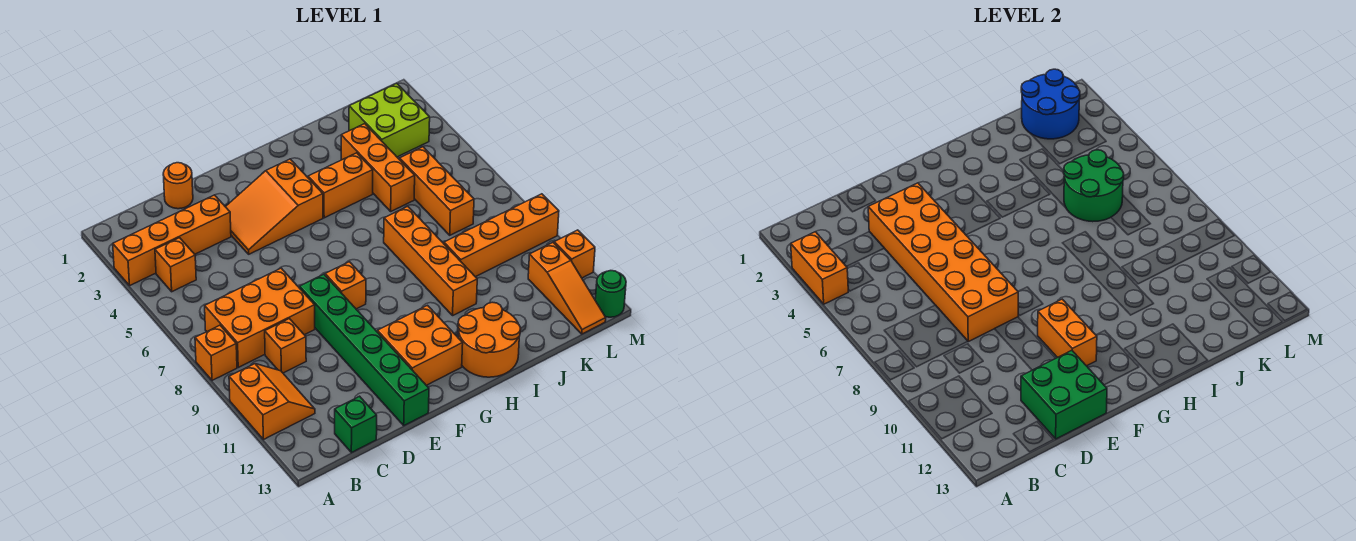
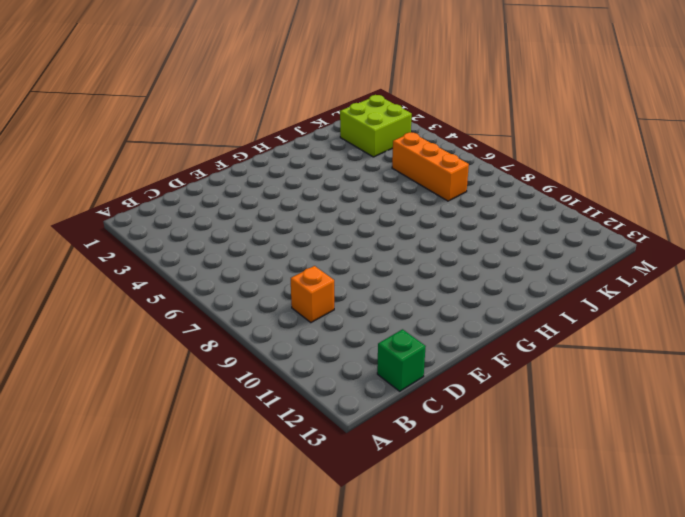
none -> orange 1x4 brick [113,195,231,285]
none -> orange 1x1 brick [195,325,237,380]
none -> orange 2x2 slope [229,364,315,440]

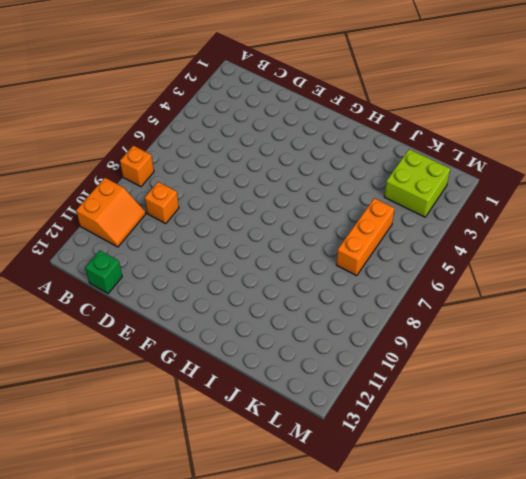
none -> orange 1x4 brick [113,195,231,285]
none -> orange 1x1 brick [155,238,196,292]
none -> orange 2x3 brick [205,268,315,367]

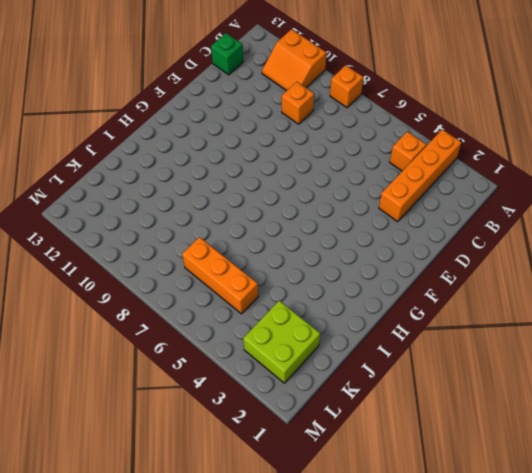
none -> orange 2x3 brick [205,268,315,367]
none -> orange 1x1 round brick [163,163,193,209]
none -> orange 2x3 slope [226,159,323,254]

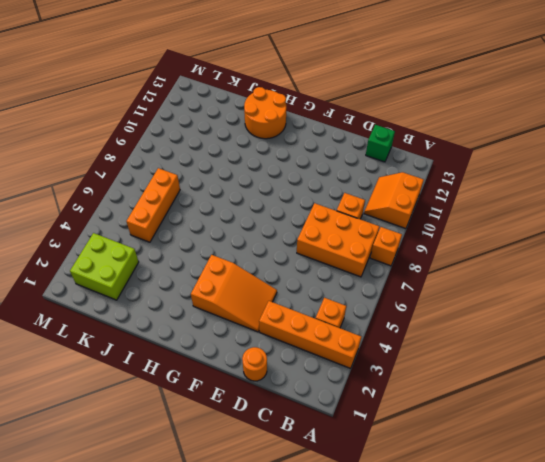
none -> green 1x6 brick [299,274,429,425]
none -> orange 1x1 brick [325,262,366,309]
none -> orange 2x2 brick [377,305,463,385]

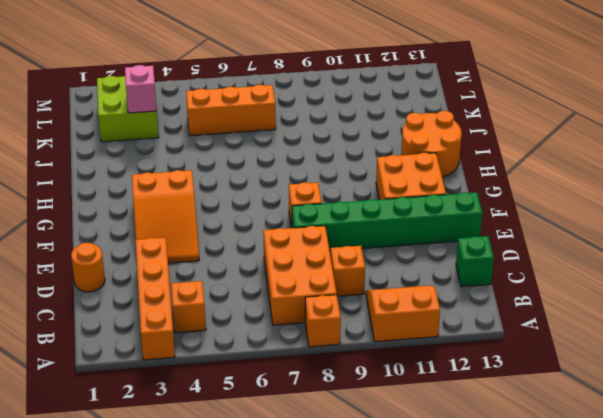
pink 1x1 brick [125,65,157,113] -> none
none -> orange 1x2 brick [308,153,373,218]
none -> orange 1x4 brick [384,206,477,315]
none -> orange 1x3 brick [341,124,415,211]

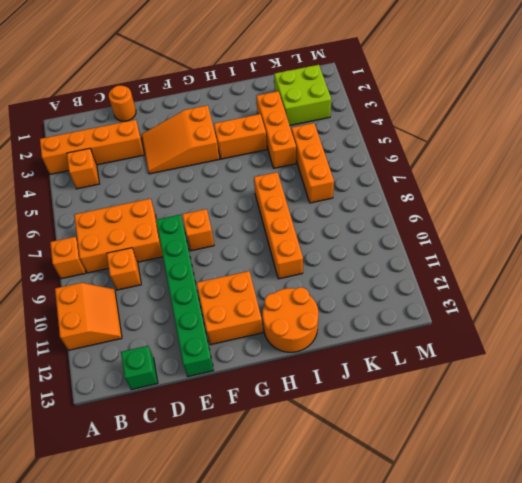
none -> orange 1x4 brick [444,194,559,277]
none -> orange 1x3 slope [528,243,606,334]
none -> orange 1x1 brick [554,230,595,278]

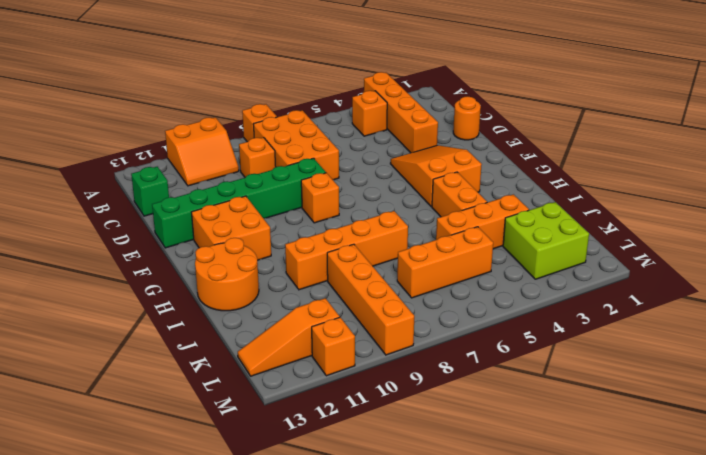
none -> green 1x1 round brick [595,271,626,317]
none -> orange 1x2 brick [791,232,848,304]
none -> orange 2x6 brick [868,183,1018,342]

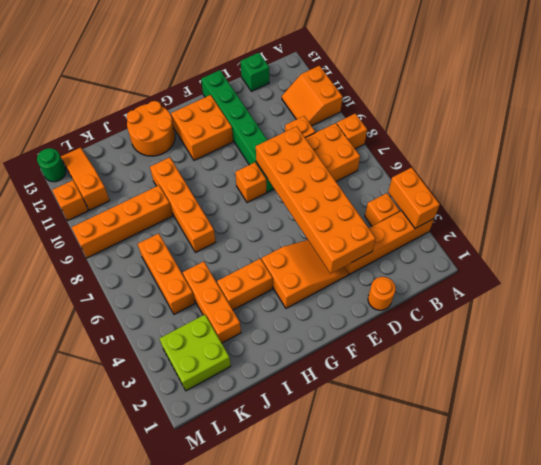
none -> green 2x2 brick [1021,350,1107,439]
none -> orange 1x2 brick [1038,299,1097,366]
none -> green 2x2 round brick [1064,150,1124,222]

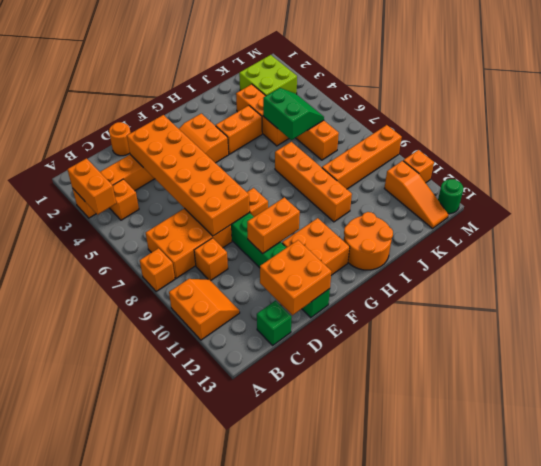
orange 2x2 brick [260,240,332,315] -> green 2x2 brick [1021,350,1107,439]
orange 1x2 brick [247,197,300,254] -> orange 1x2 brick turned to [1038,299,1097,366]
green 2x2 slope [263,88,324,140] -> green 2x2 round brick [1064,150,1124,222]
none -> blue 2x2 round brick [1021,69,1080,139]

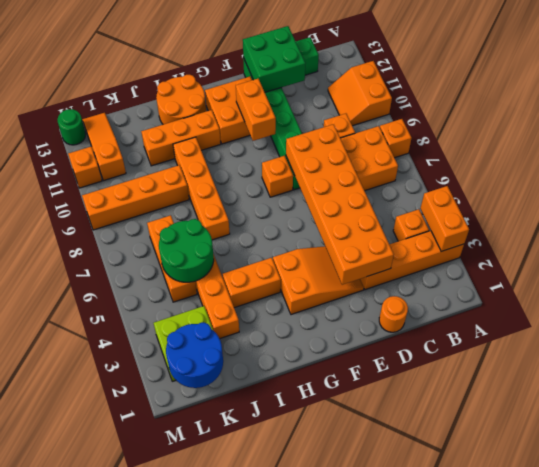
orange 1x3 brick [141,110,221,166] -> none

